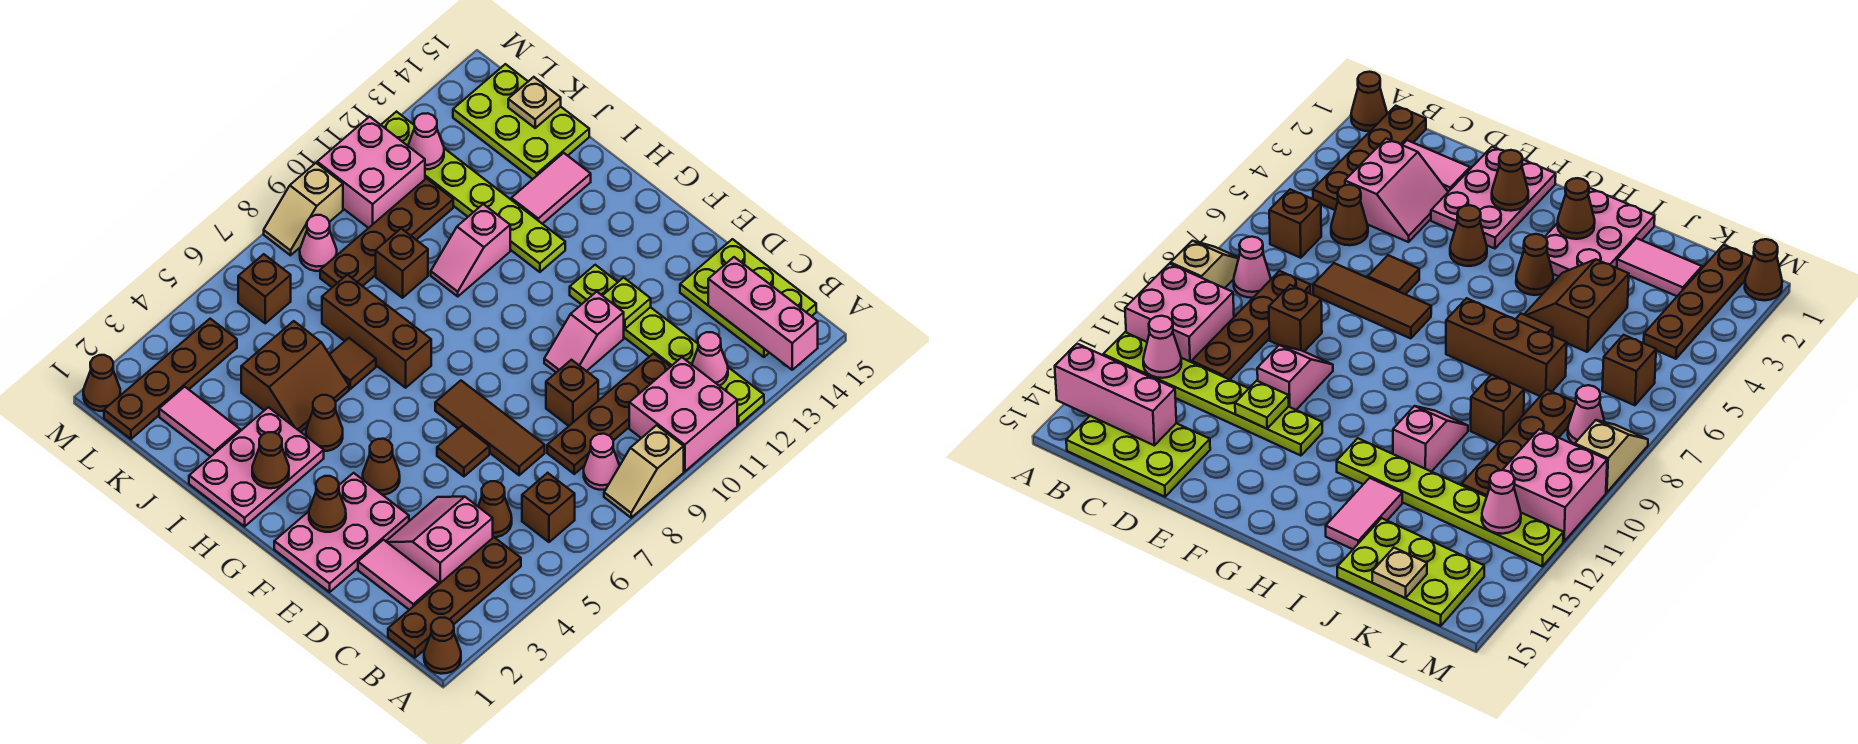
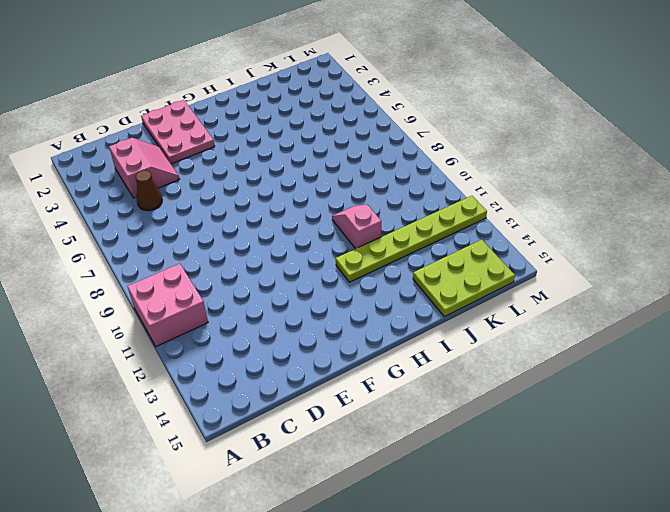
none -> brown 1x1 cone [424,618,461,674]
none -> tan 1x2 slope [604,425,684,518]
none -> lime 1x6 plate [570,265,764,425]
none -> brown 1x4 plate [388,537,521,658]

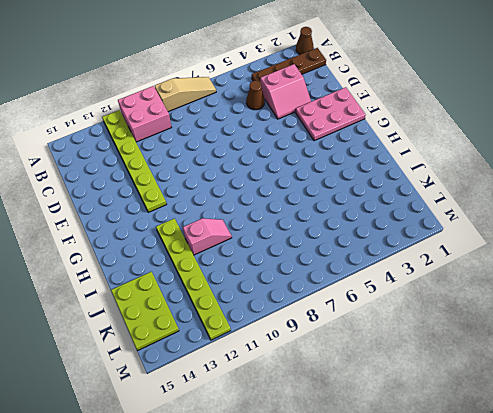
tan 1x3 slope [155,77,216,112] -> tan 1x2 slope [604,425,684,518]
none -> brown 1x1 brick [522,473,575,542]
none -> pink 1x1 cone [584,434,620,490]
none -> lime 2x3 plate [680,239,816,357]
none -> pink 1x2 tile [358,540,439,610]

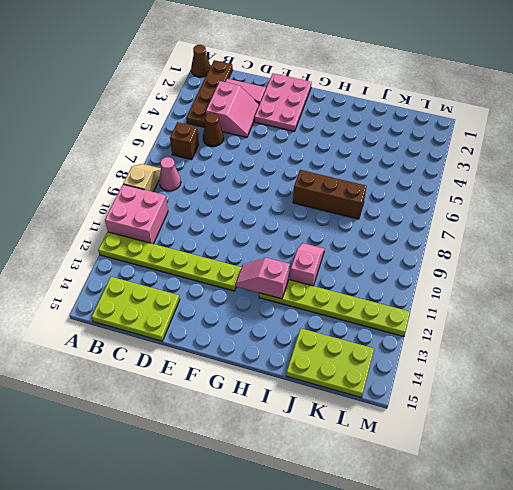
pink 1x2 slope [236,258,290,299] -> pink 1x2 slope turned to [544,292,624,372]
none -> brown 1x4 plate [547,354,671,474]
none -> brown 1x3 tile [435,381,545,475]
none -> brown 1x1 brick [546,360,598,426]
none -> brown 1x1 tile [437,425,490,476]

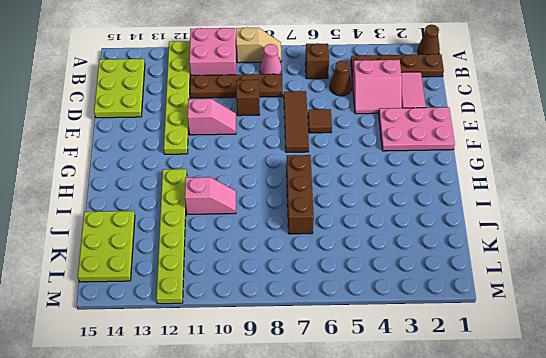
none -> brown 1x1 cone [363,439,400,495]
none -> pink 2x3 plate [189,407,324,527]
none -> brown 1x1 cone [306,395,343,451]
none -> brown 2x2 slope [241,321,349,432]

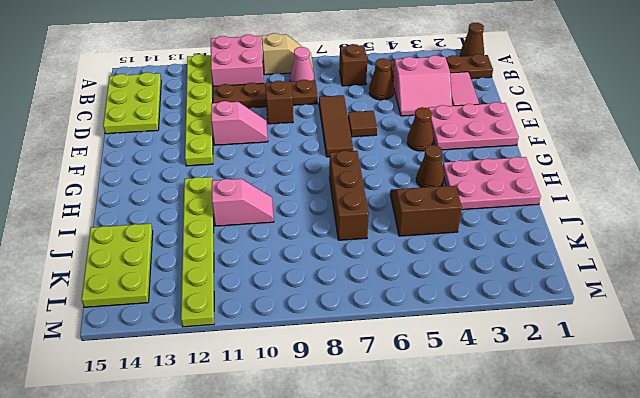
none -> brown 1x1 tile [329,338,376,389]
none -> pink 1x2 tile [511,153,591,224]
none -> pink 1x2 tile [159,387,240,457]
none -> brown 1x1 brick [376,229,428,298]

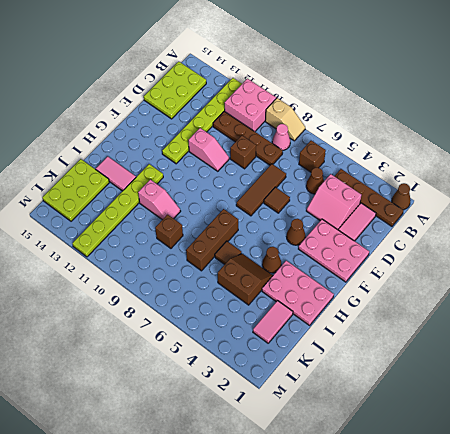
none -> brown 1x4 plate [320,179,453,287]
none -> brown 1x4 plate [104,319,237,439]
none -> brown 1x1 brick [238,254,291,323]
none -> pink 1x1 cone [300,215,337,271]

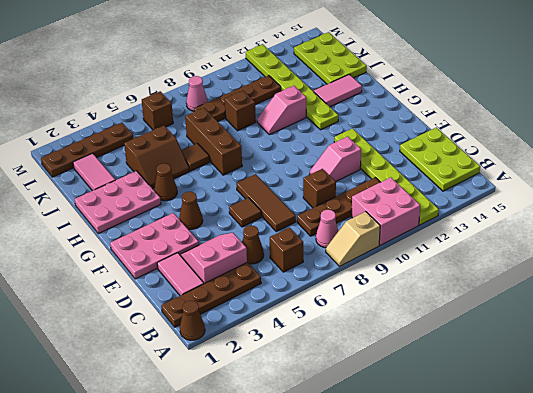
none -> pink 2x2 brick [317,117,425,228]
none -> brown 1x1 cone [83,355,120,411]
none -> tan 1x2 slope [264,163,343,255]
none -> pink 1x3 brick [708,257,818,370]

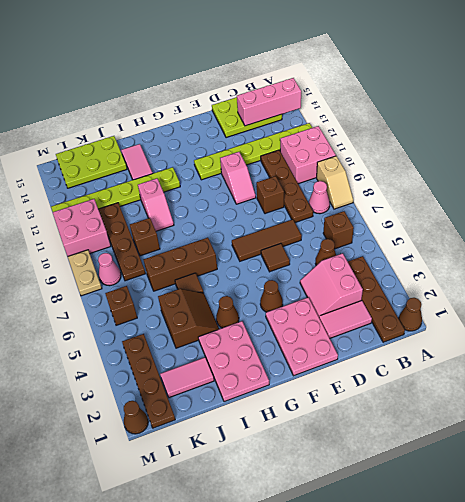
tan 1x2 plate [68,250,102,296] -> tan 1x2 slope [264,163,343,255]
none -> pink 1x1 cone [692,332,728,386]
none -> lime 1x1 plate [603,278,651,329]
none -> brown 1x1 cone [309,476,346,532]
none -> brown 1x1 cone [252,432,289,488]

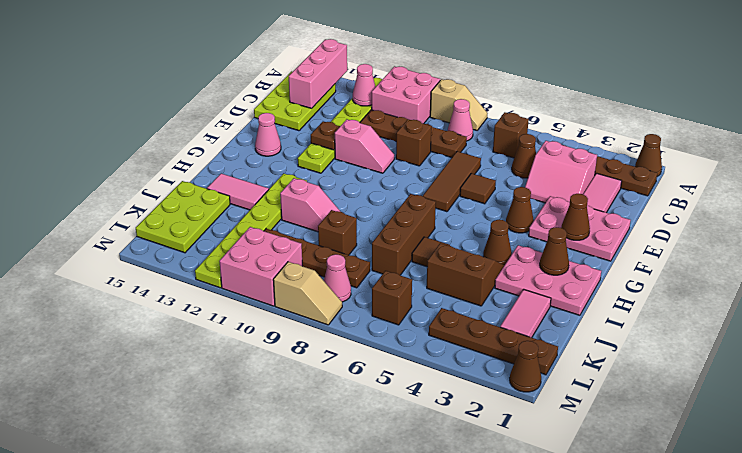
brown 1x1 plate [311,121,340,150] -> lime 1x1 plate [603,278,651,329]
pink 1x1 cone [255,113,281,156] -> pink 1x1 cone moved to [408,113,444,169]
none -> tan 1x1 plate [508,77,561,128]

